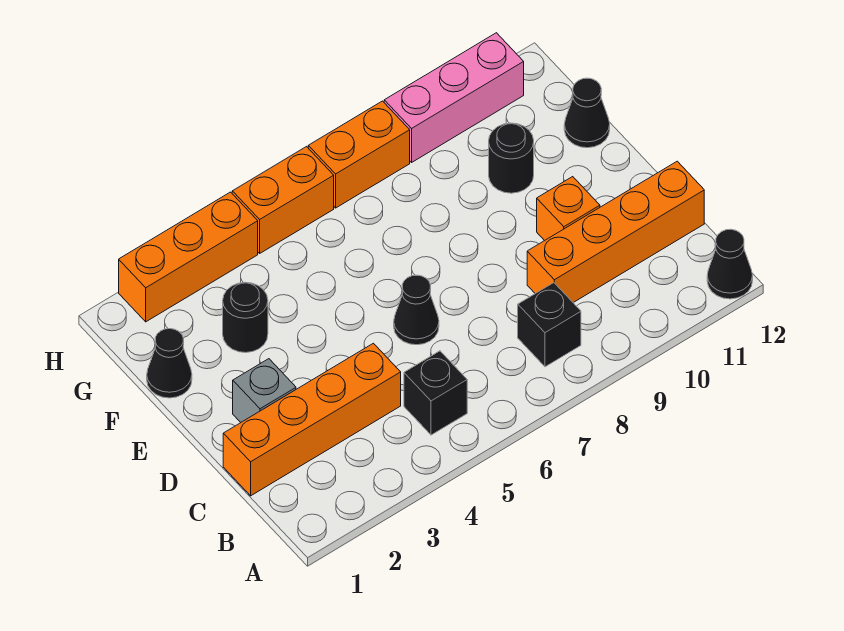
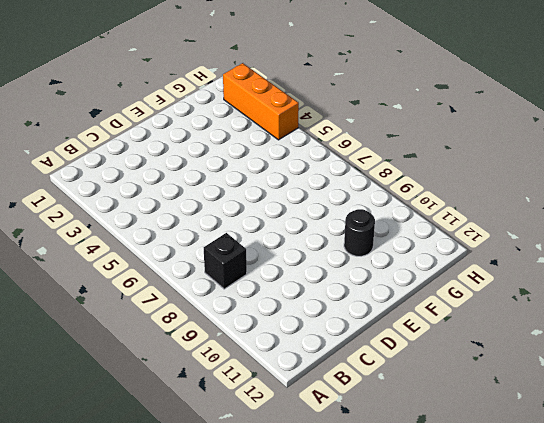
none -> black 1x1 cone [707,229,753,299]
none -> black 1x1 brick [404,351,467,435]
none -> orange 1x4 brick [223,343,401,496]

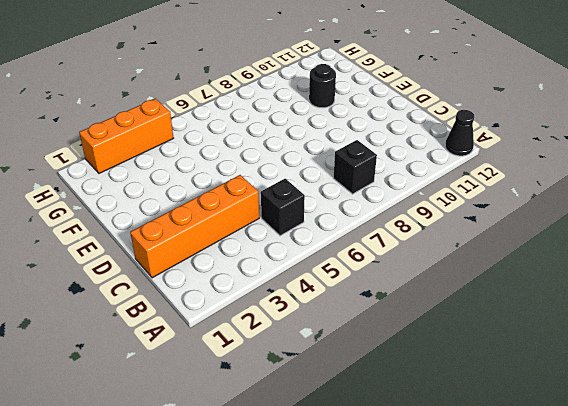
none -> orange 1x4 brick [527,161,704,303]
none -> grey 1x1 brick [233,359,296,422]
none -> black 1x1 cone [394,275,439,345]

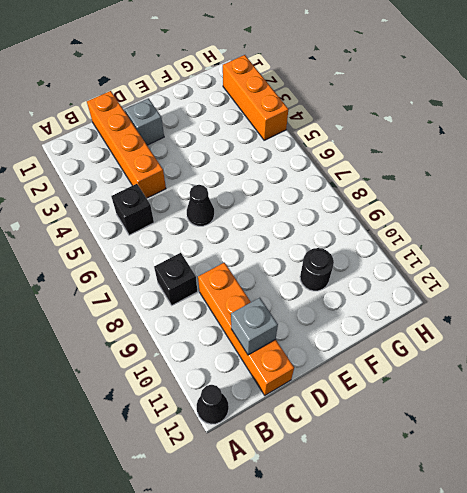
grey 1x1 brick [231,298,278,355] -> none
none -> orange 1x1 brick [537,177,600,241]
none -> black 1x1 cone [147,329,192,398]
none -> black 1x1 round brick [223,282,268,353]

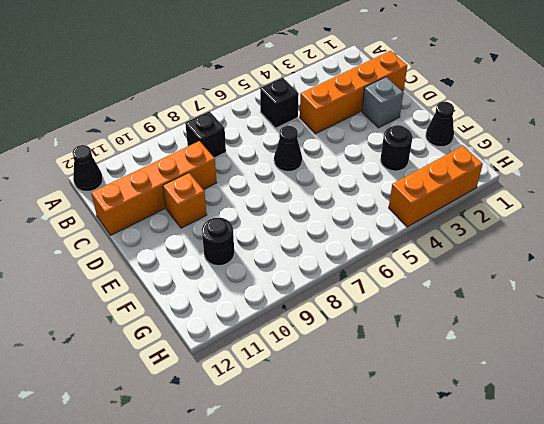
none -> black 1x1 cone [564,78,610,148]
none -> orange 1x2 brick [232,147,334,253]
none -> orange 1x2 brick [308,101,410,208]

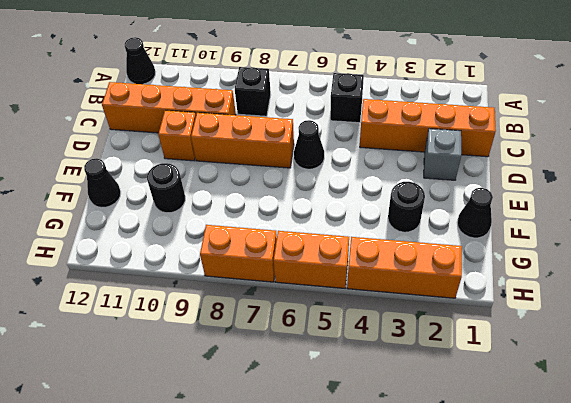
orange 1x3 brick [191,113,294,168] -> none
none -> pink 1x3 brick [384,33,524,162]

